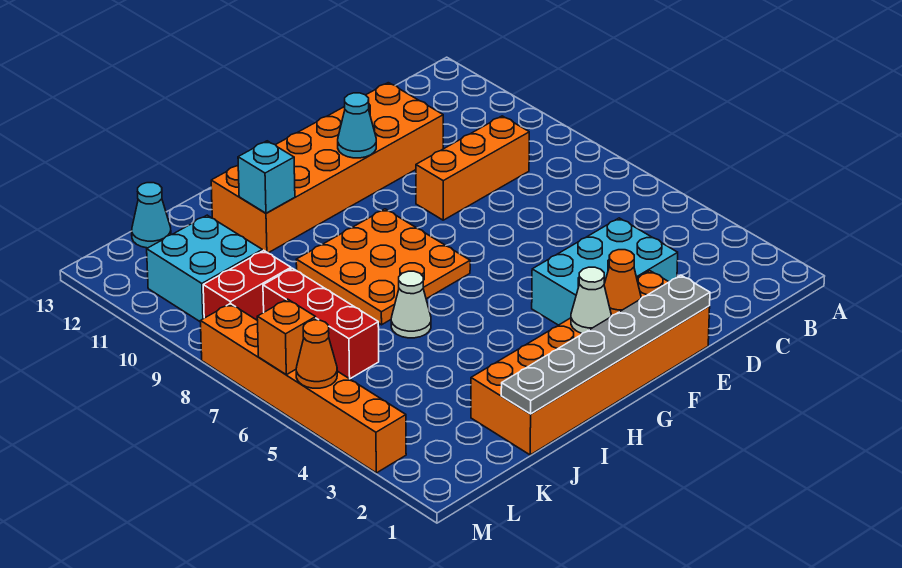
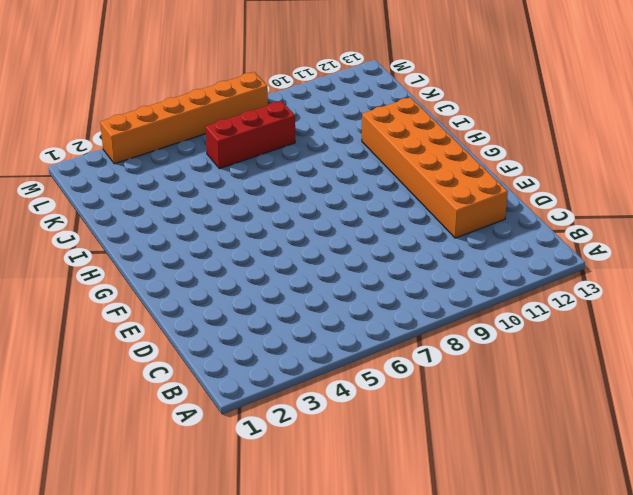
none -> orange 1x3 brick [416,116,529,220]
none -> cyan 2x3 brick [532,218,678,325]
none -> orange 2x6 brick [471,271,710,455]

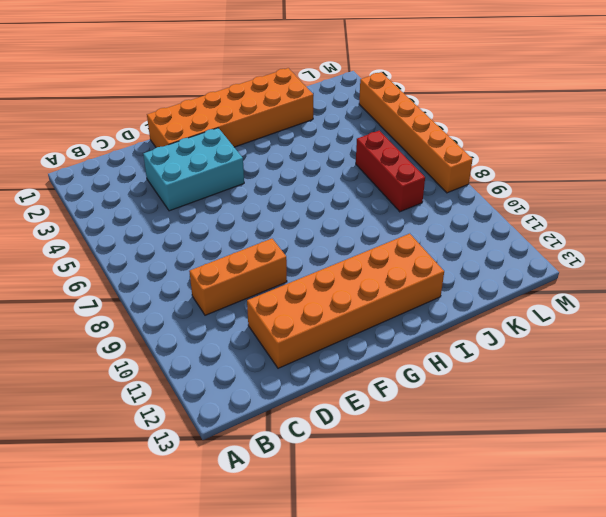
none -> orange 3x3 plate [296,209,470,325]
none -> white 1x1 cone [391,271,431,338]
none -> red 1x2 brick [203,250,291,321]

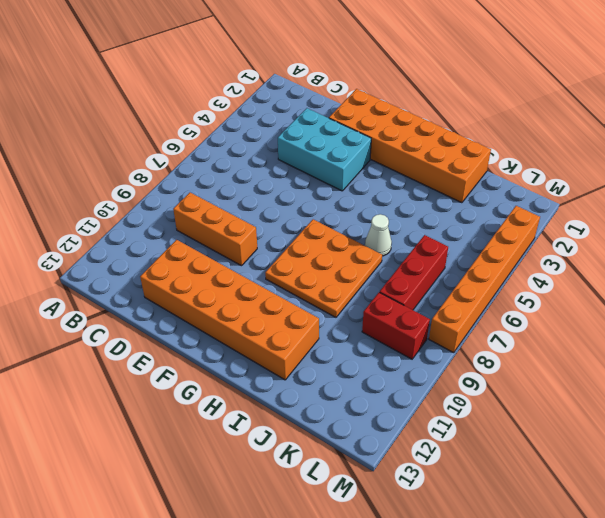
none -> cyan 2x2 brick [147,215,262,321]
none -> cyan 1x1 cone [132,183,171,248]
none -> grey 1x6 plate [501,275,710,414]

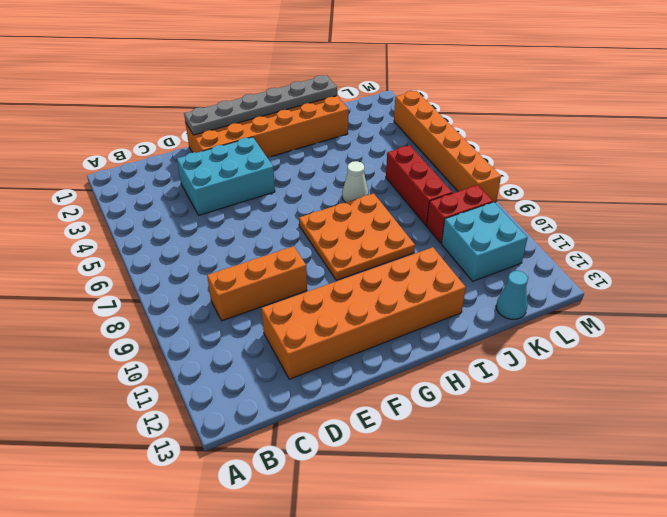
none -> orange 1x1 cone [604,250,641,315]
none -> cyan 1x1 cone [338,93,376,158]
none -> white 1x1 cone [571,267,611,333]

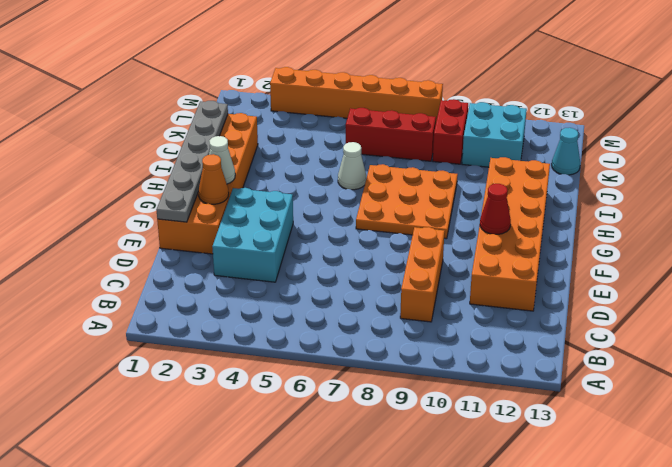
red 1x1 cone [480,184,511,234] -> cyan 1x1 cone [338,93,376,158]
none -> cyan 1x1 brick [238,141,295,213]
none -> orange 1x1 cone [296,320,337,388]
none -> orange 1x1 brick [257,299,316,375]

